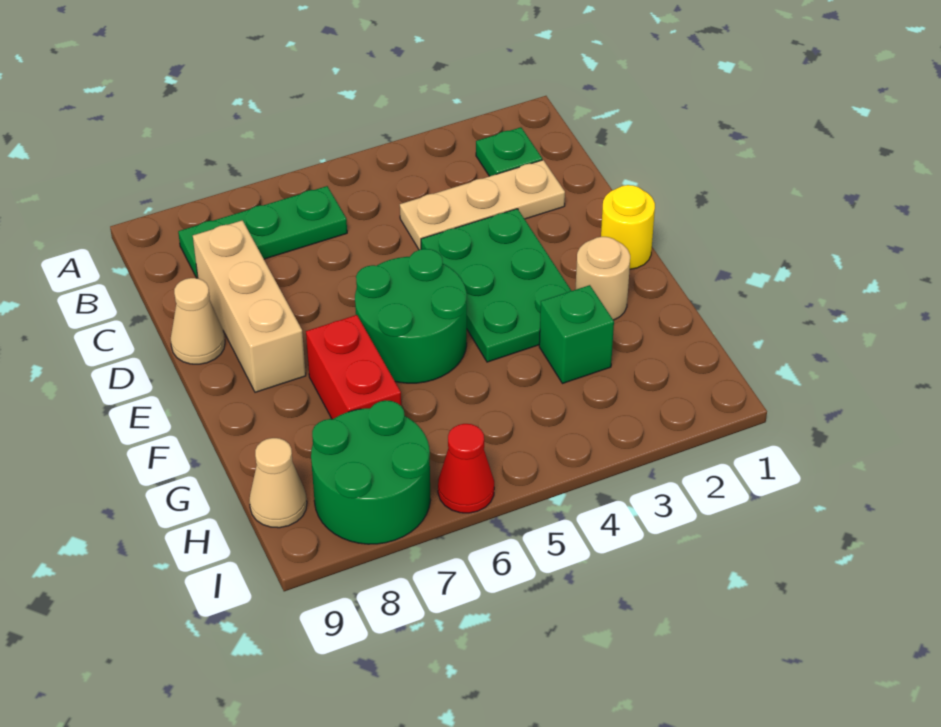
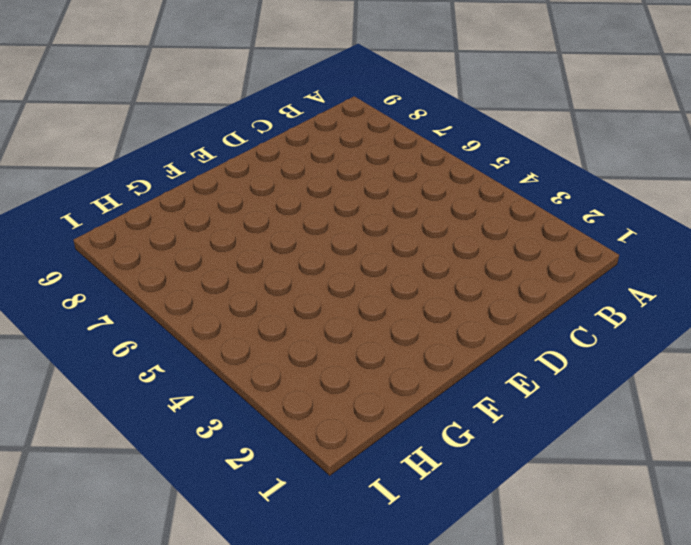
none -> green 1x1 plate [476,127,542,176]
none -> green 1x3 plate [178,186,347,278]
none -> tan 1x3 plate [400,160,565,250]

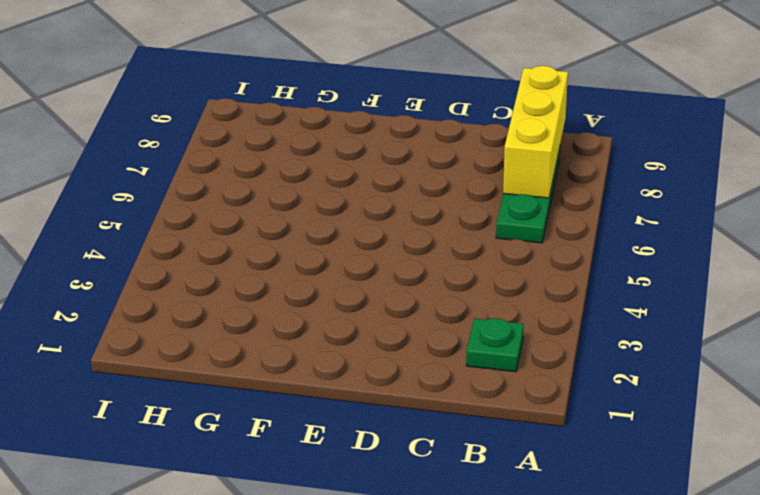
yellow 1x3 brick [503,66,568,198] -> none
none -> tan 1x3 plate [400,160,565,250]
none -> tan 1x3 brick [193,220,306,392]
none -> green 2x3 plate [421,209,571,362]

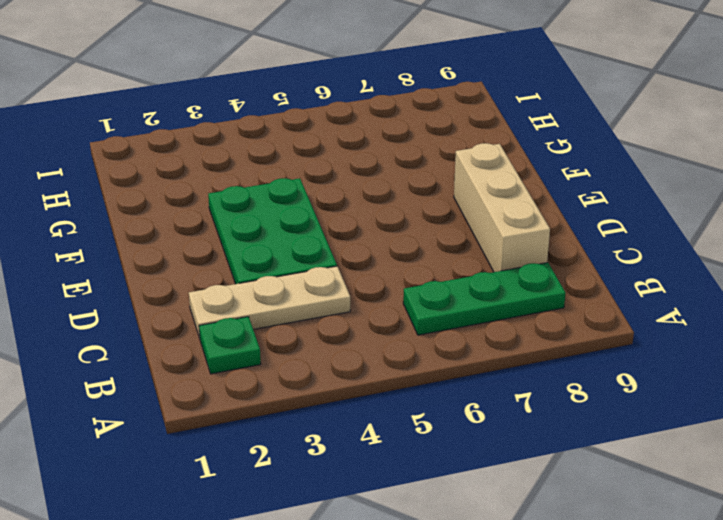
none -> tan 1x1 cone [171,278,225,364]
none -> yellow 1x1 round brick [601,185,655,269]
none -> green 2x2 round brick [355,249,467,383]

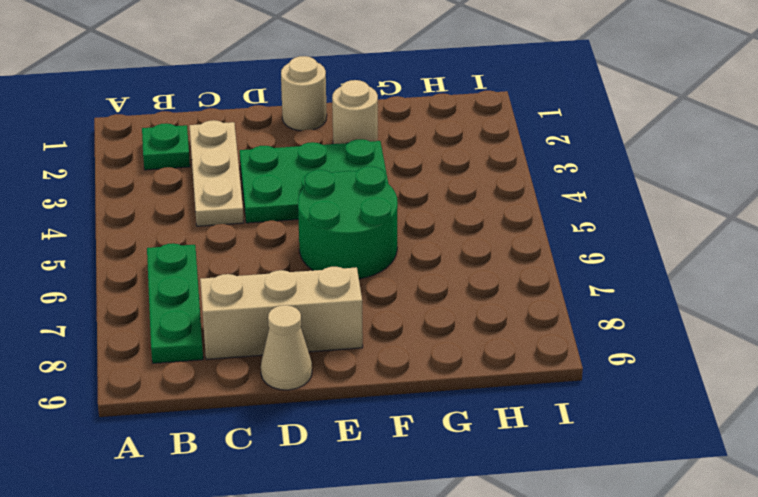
tan 1x1 round brick [281,56,327,131] -> yellow 1x1 round brick [601,185,655,269]
none -> red 1x2 brick [306,315,401,419]
none -> green 1x1 brick [539,285,614,384]
none -> green 2x2 round brick [311,400,431,544]

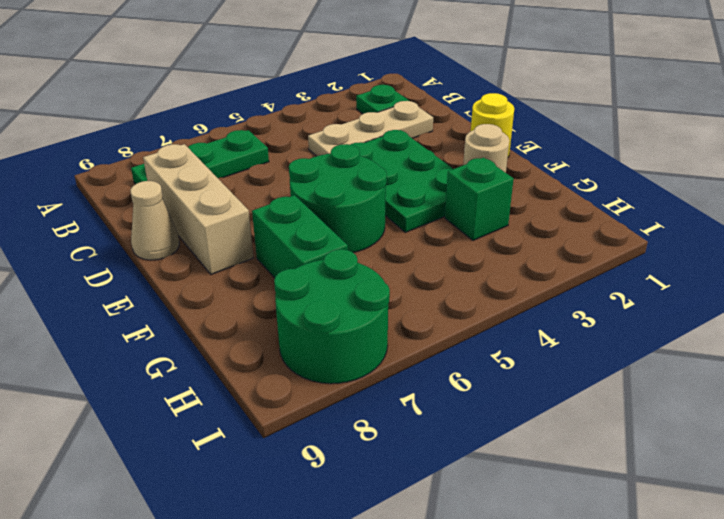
green 1x2 brick [252,195,348,278] -> red 1x2 brick [306,315,401,419]
none -> tan 1x1 cone [249,438,307,528]
none -> red 1x1 cone [438,424,494,513]

